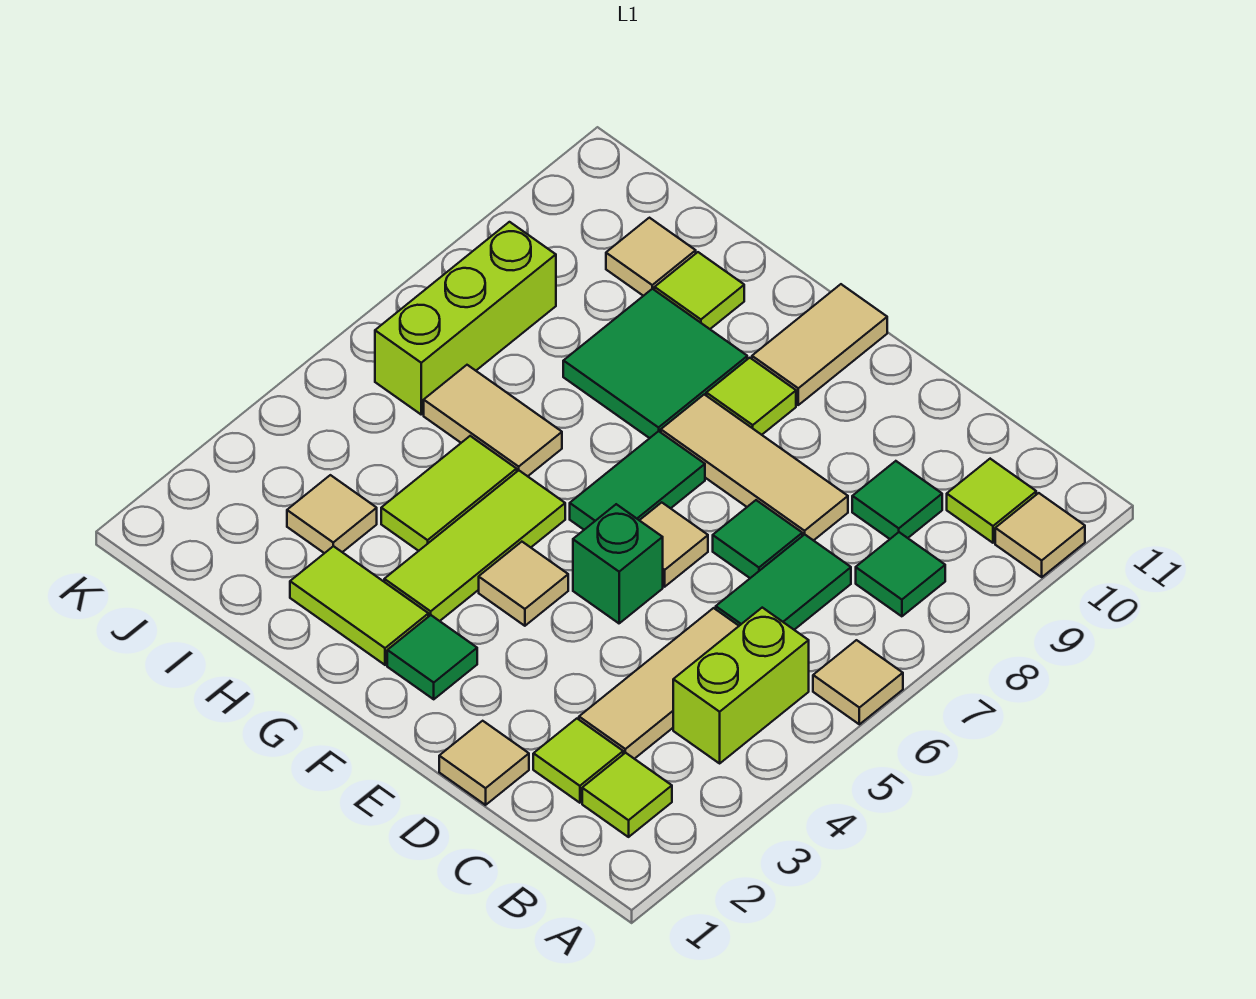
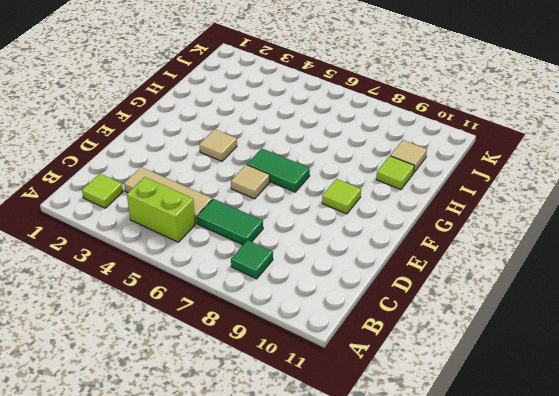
none -> tan 1x1 tile [813,640,903,724]
none -> tan 1x1 tile [995,493,1085,577]
none -> lime 1x1 tile [947,459,1036,543]

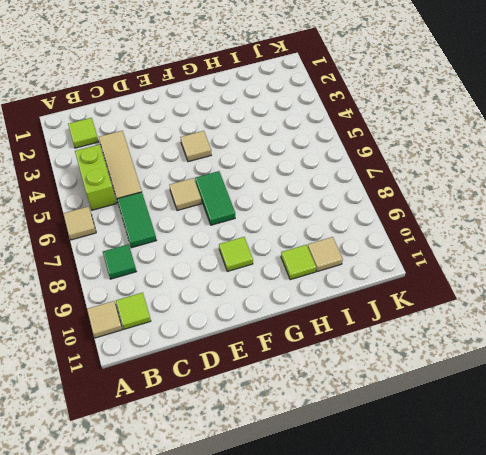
none -> lime 1x1 tile [533,719,623,803]
none -> green 1x1 tile [852,461,942,539]
none -> tan 1x1 tile [439,721,529,805]

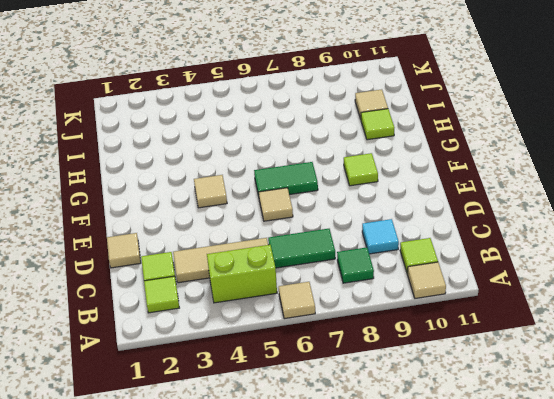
cyan 1x1 tile [362,219,399,254] -> green 1x1 tile [852,461,942,539]
none -> green 1x1 tile [713,500,802,578]
none -> tan 1x3 tile [661,394,848,541]
none -> green 1x1 brick [573,504,663,623]

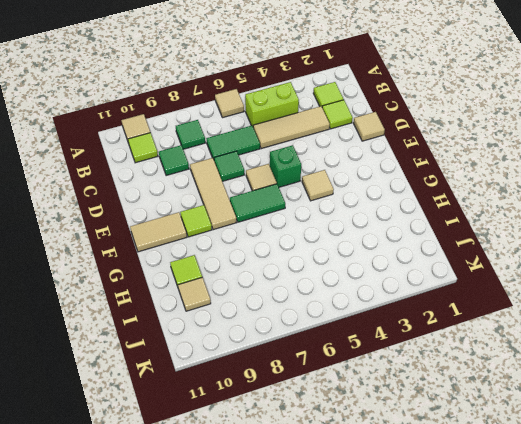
none -> green 1x1 tile [387,615,477,699]
none -> lime 1x2 tile [290,546,428,665]
none -> lime 1x3 tile [384,470,565,621]

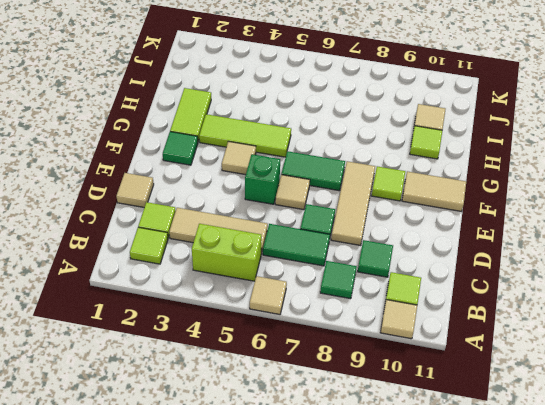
none -> green 2x2 tile [563,289,747,438]
none -> lime 1x2 tile [381,436,517,551]
none -> tan 1x2 tile [424,365,562,476]

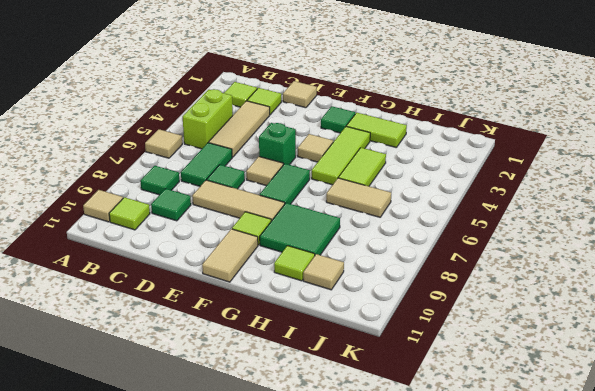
none -> tan 1x1 tile [287,475,377,553]
none -> lime 1x3 brick [375,222,556,414]

